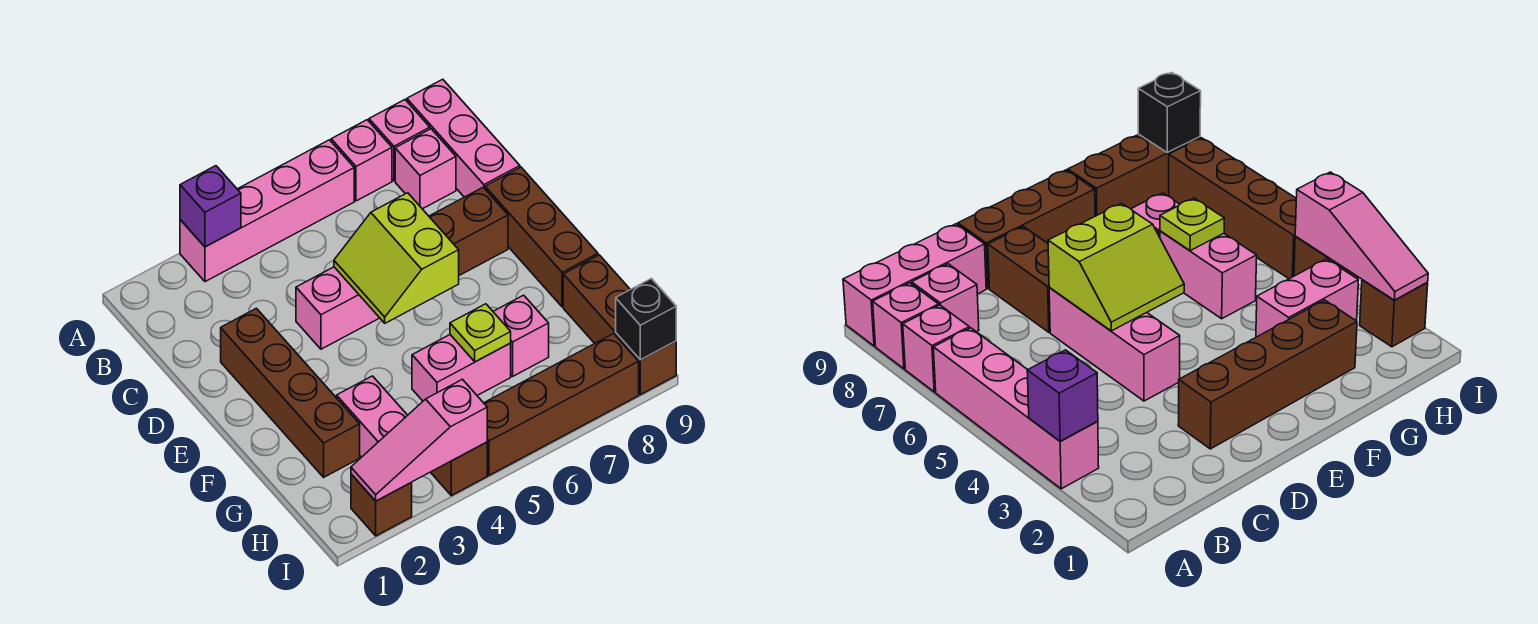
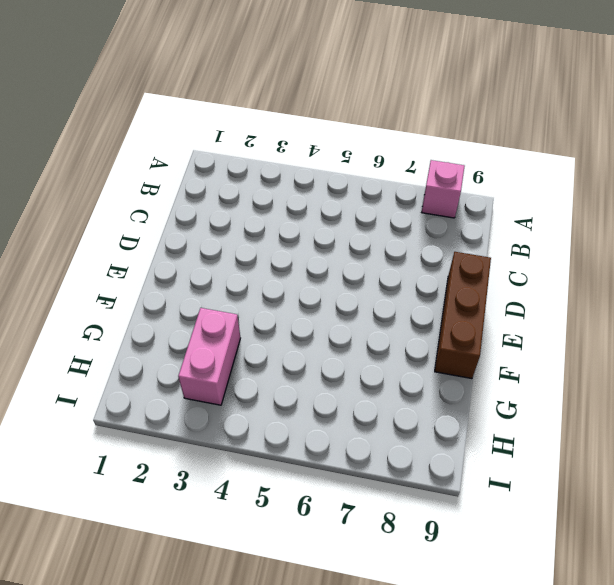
none -> pink 1x4 brick [180,140,354,282]
none -> pink 1x1 brick [331,120,392,201]
none -> pink 1x3 brick [407,79,520,197]

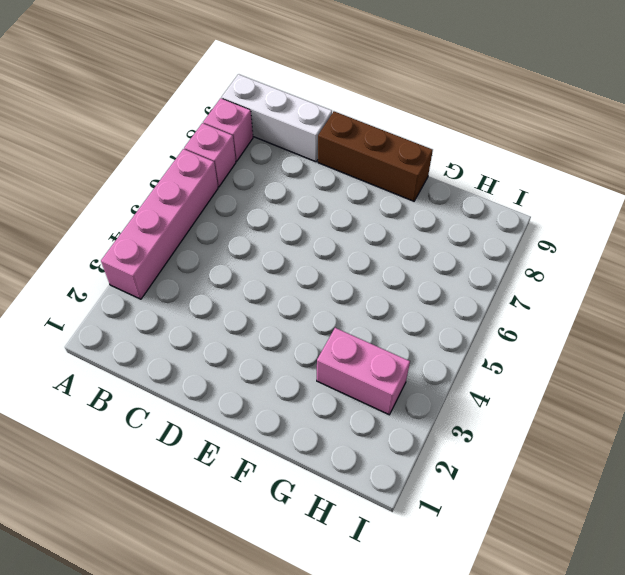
white 1x3 brick [222,74,332,162] -> pink 1x3 brick [407,79,520,197]
none -> pink 1x1 brick [395,129,456,209]
none -> brown 1x4 brick [221,308,360,477]
none -> pink 1x3 brick [296,267,379,349]

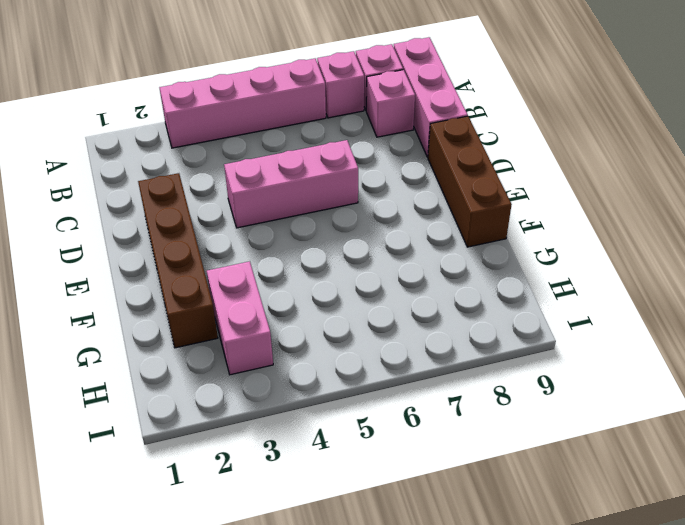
none -> brown 1x2 brick [429,187,508,275]
none -> pink 1x2 brick [412,335,511,401]
none -> pink 1x1 brick [493,295,549,376]

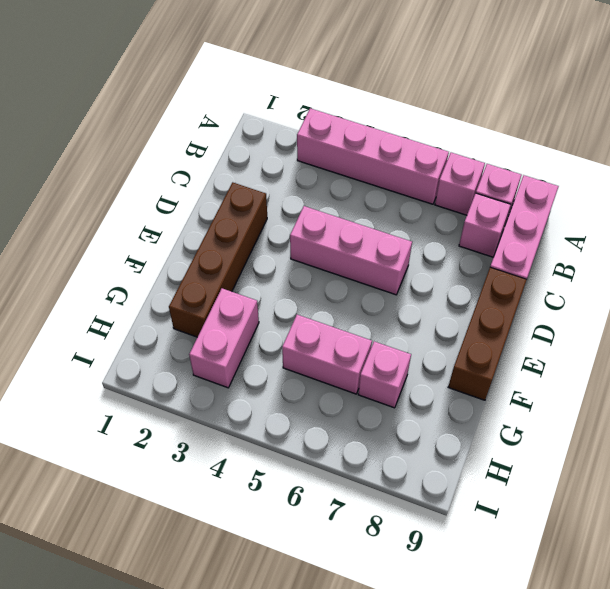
none -> brown 1x2 brick [429,187,508,275]
none -> brown 1x3 brick [563,255,676,395]
none -> brown 1x1 brick [351,474,412,536]

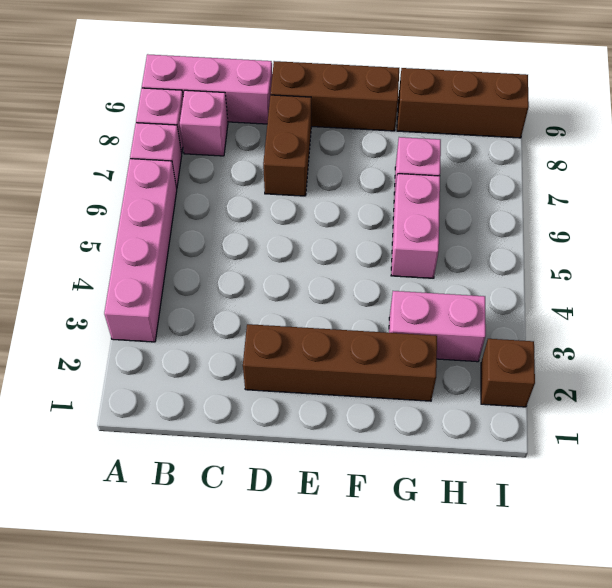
none -> pink 1x3 brick [296,267,379,349]
none -> brown 1x1 brick [431,442,487,496]
none -> brown 1x4 brick [484,334,639,475]

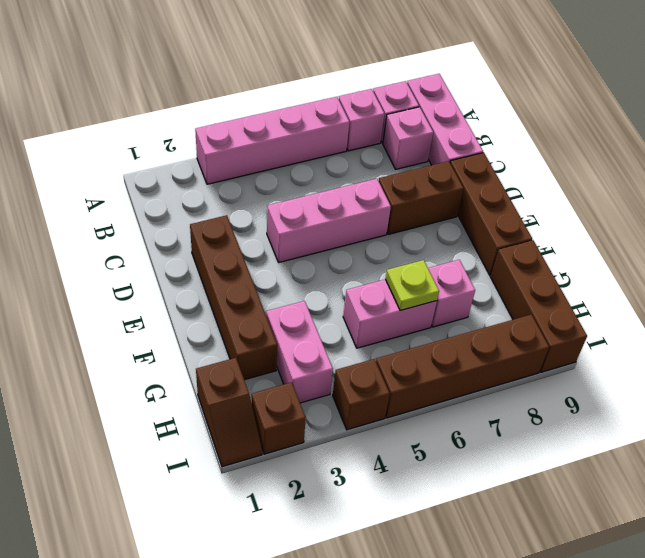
brown 1x2 slope [196,358,262,467] -> none
none -> purple 1x1 brick [180,166,241,247]
none -> lime 2x2 slope [334,193,459,323]
none -> pink 1x3 slope [351,379,487,501]

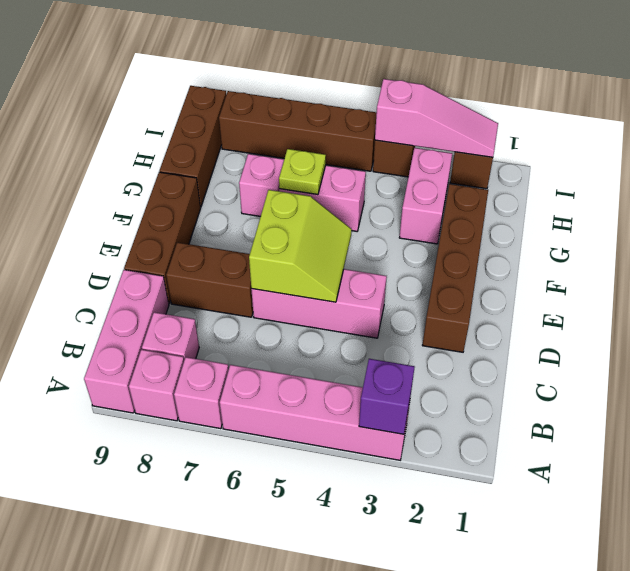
none -> black 1x1 brick [616,279,676,360]

